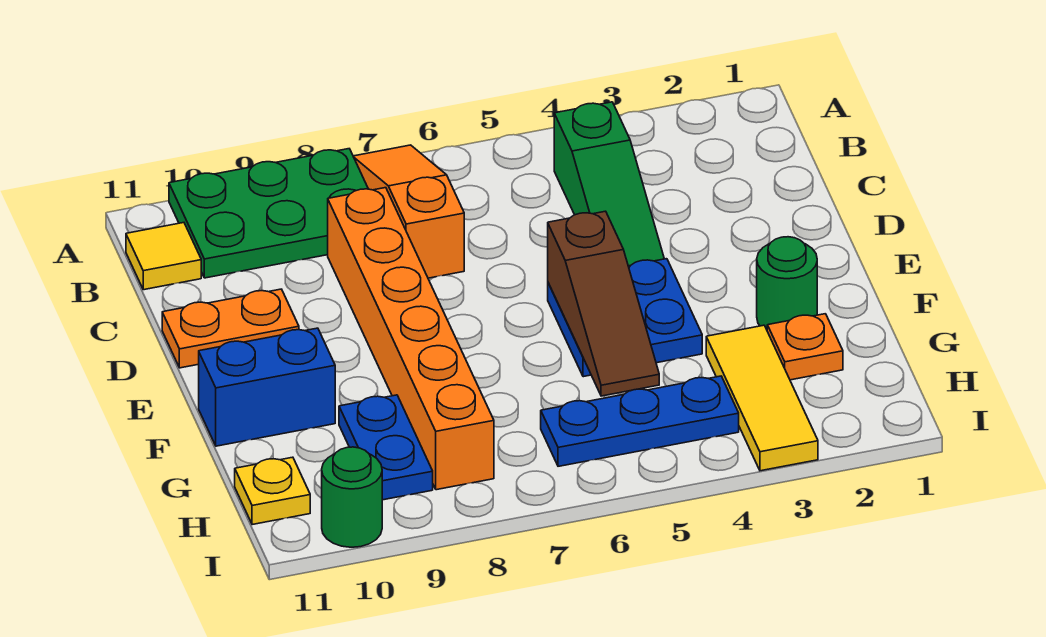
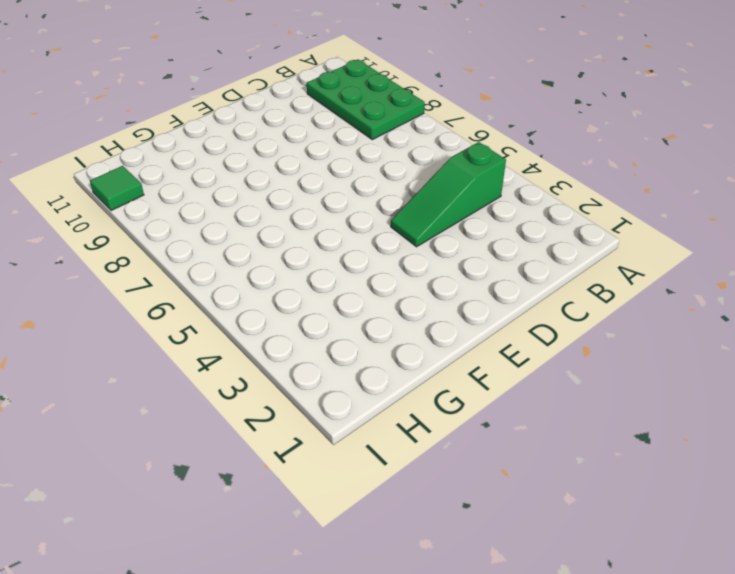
green 1x1 tile [90,166,144,211] -> green 1x1 round brick [322,447,382,547]
none -> orange 1x3 slope [353,145,464,278]
none -> yellow 1x1 tile [126,223,201,290]
none -> orange 1x6 brick [328,188,494,490]

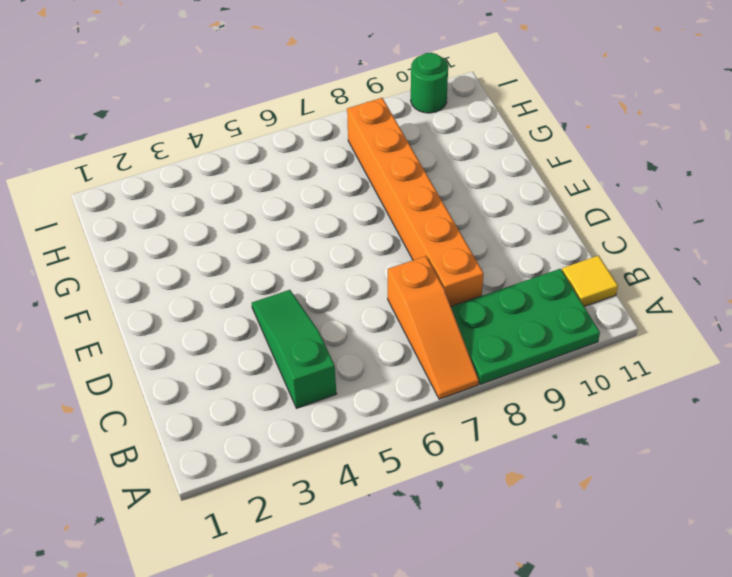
none -> orange 1x2 plate [162,289,299,368]
none -> blue 2x2 plate [548,259,702,377]
none -> green 1x1 round brick [757,237,817,330]

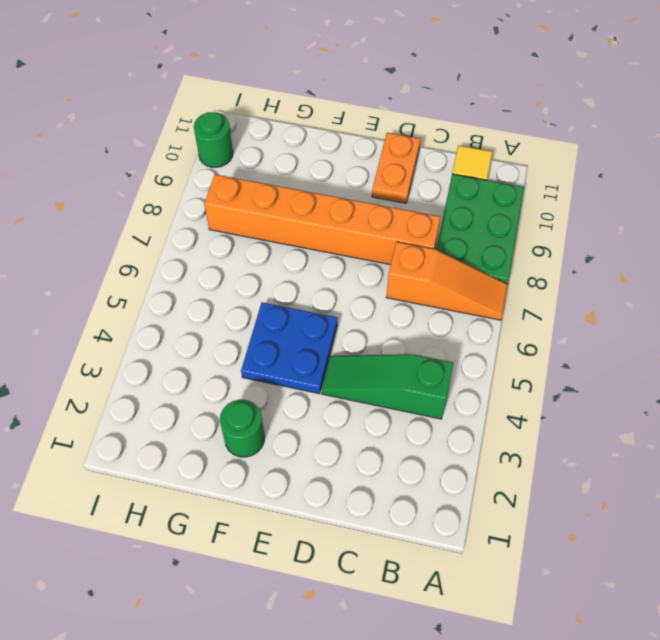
none -> blue 1x2 brick [199,328,335,446]
none -> orange 1x1 plate [767,314,843,380]
none -> yellow 1x3 tile [706,325,818,471]

